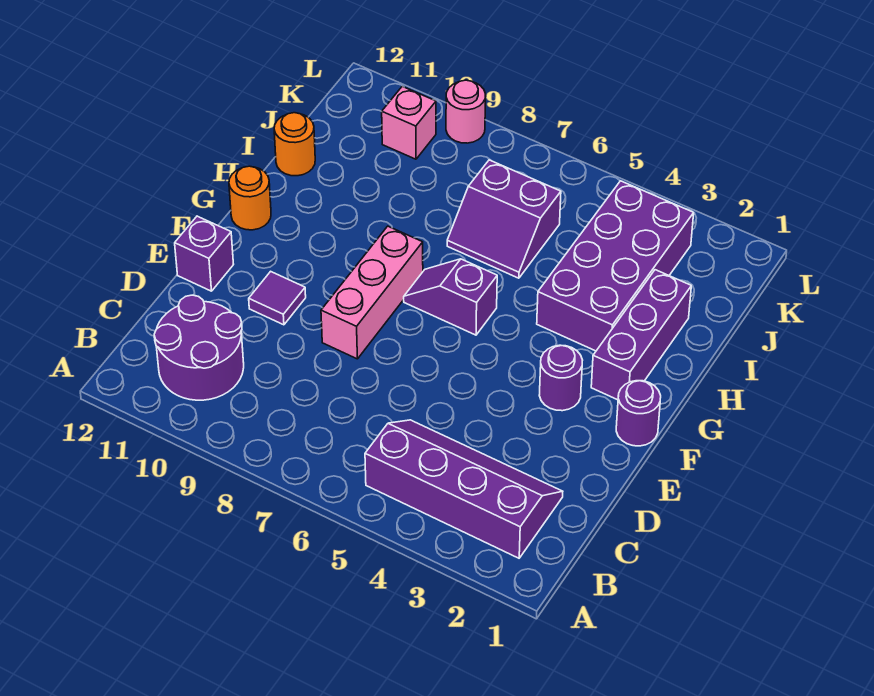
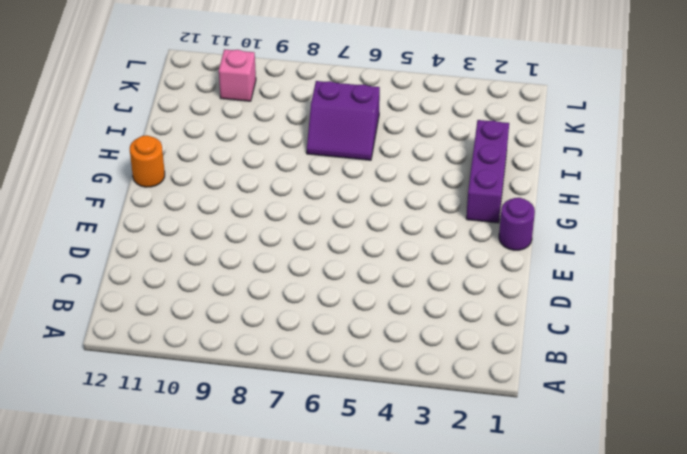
none -> purple 2x4 slope [365,420,563,558]
none -> purple 2x2 round brick [154,295,244,400]
none -> pink 1x3 brick [321,226,423,359]

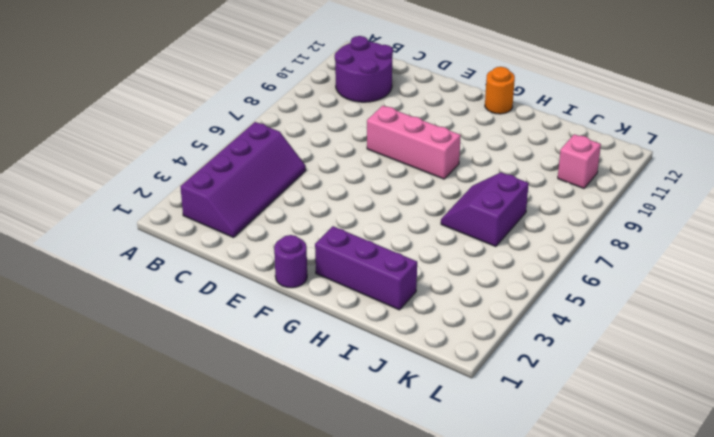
none -> purple 1x1 tile [249,271,306,325]
none -> purple 1x1 brick [175,216,234,291]
none -> purple 1x1 round brick [539,345,583,411]

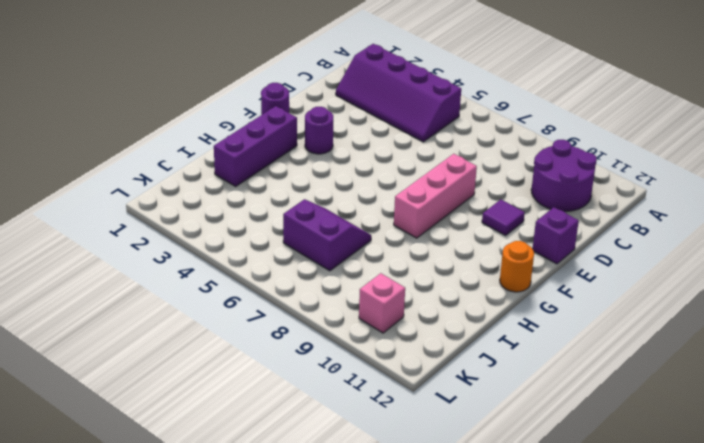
none -> purple 1x2 slope [404,259,497,335]
none -> purple 2x4 brick [537,181,694,351]
none -> orange 1x1 round brick [274,113,315,176]

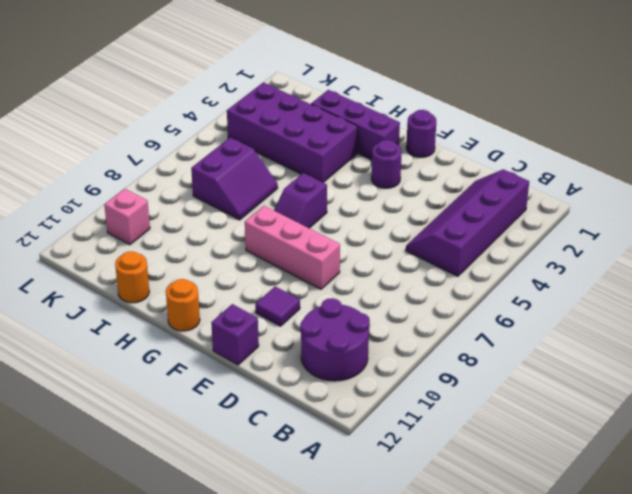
none -> pink 1x1 round brick [446,80,486,143]

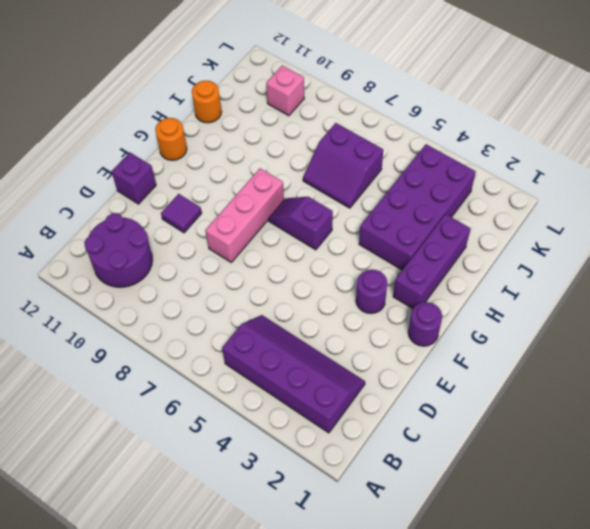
none -> pink 1x1 round brick [446,80,486,143]

